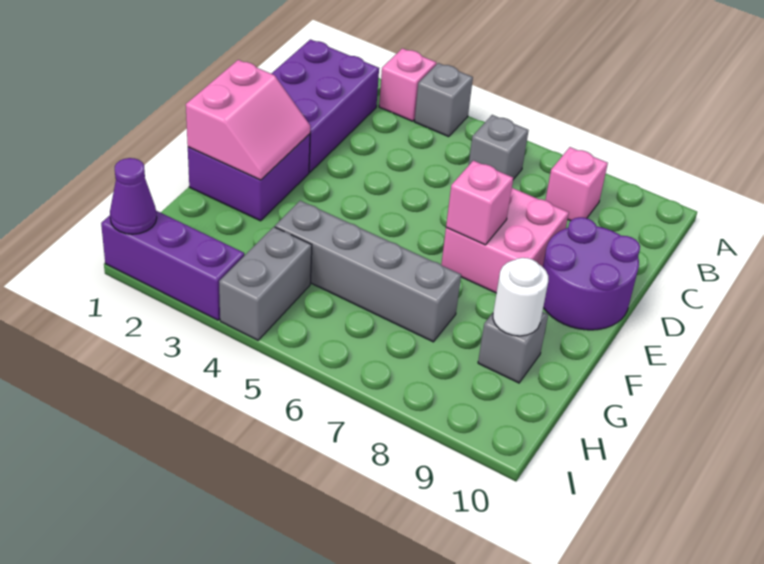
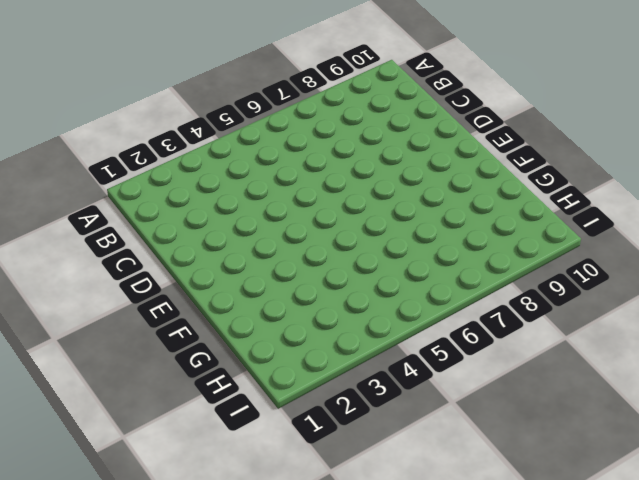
none -> pink 1x1 brick [379,48,436,121]
none -> grey 1x1 brick [415,63,473,137]
none -> purple 2x3 brick [271,40,379,172]

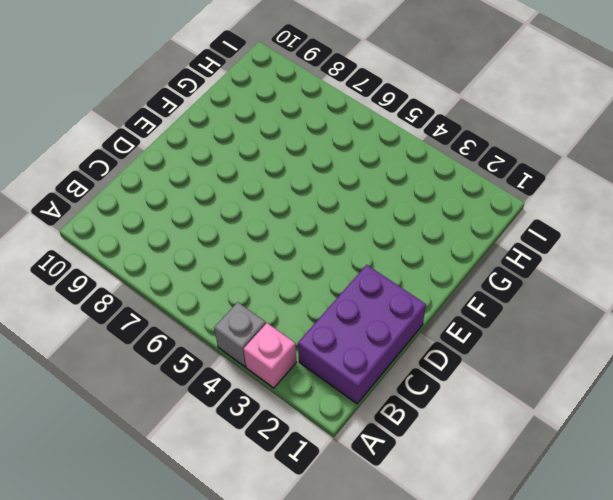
none -> grey 1x1 brick [468,115,529,179]
none -> pink 1x1 brick [546,147,608,221]
none -> pink 2x2 brick [441,188,569,293]

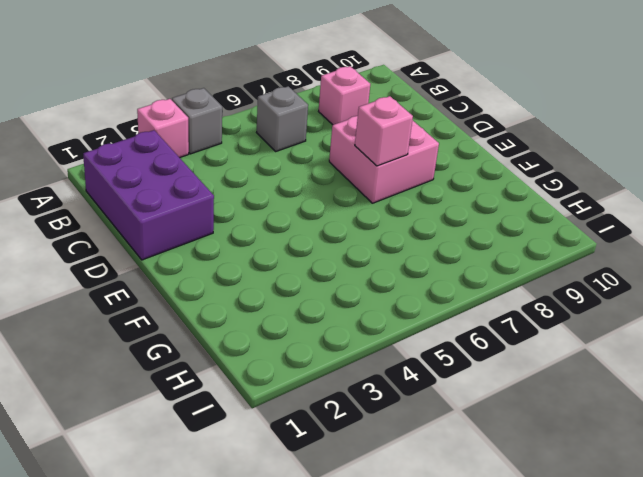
none -> purple 2x2 round brick [543,217,640,330]
none -> purple 2x2 brick [188,134,310,221]
none -> grey 1x4 brick [275,201,461,342]

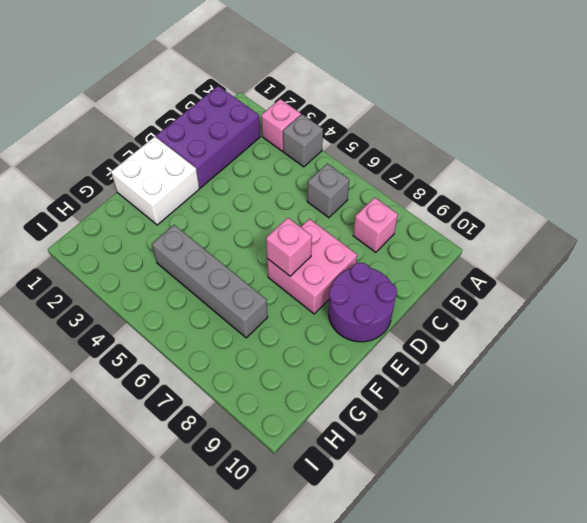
white 2x2 brick [111,137,199,225] -> purple 2x2 brick [188,134,310,221]
none -> grey 1x1 brick [478,312,548,383]
none -> grey 1x2 brick [219,227,312,340]
none -> purple 1x3 brick [101,211,244,320]

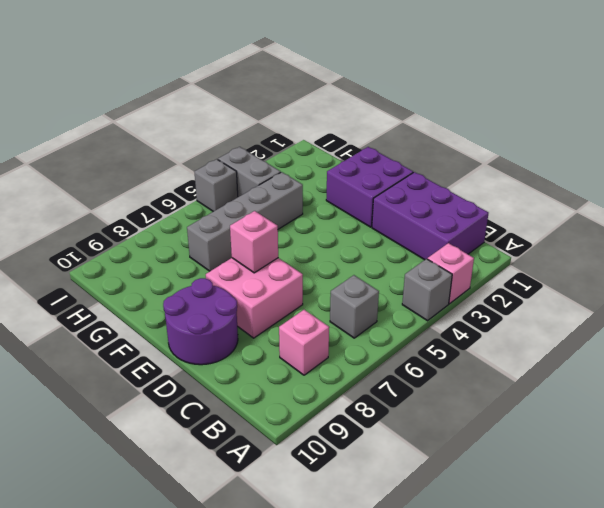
grey 1x1 brick [195,159,238,212] -> grey 1x1 brick moved to [478,312,548,383]
none -> purple 1x3 brick [101,211,244,320]
none -> pink 2x2 slope [186,60,310,180]
none -> white 1x1 round brick [493,258,548,336]

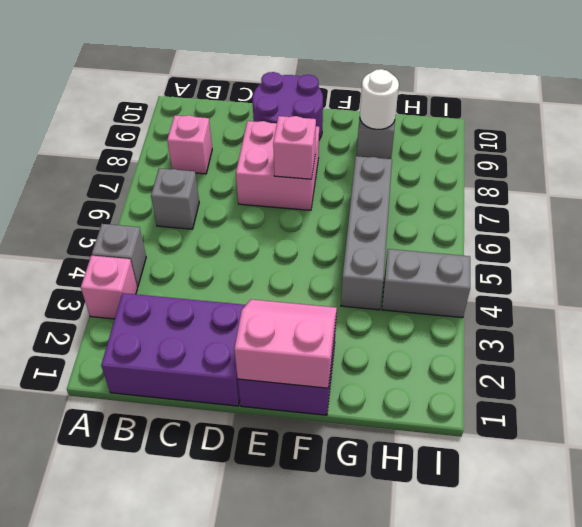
none -> purple 1x3 brick [101,211,244,320]
none -> purple 1x1 cone [110,158,157,234]

